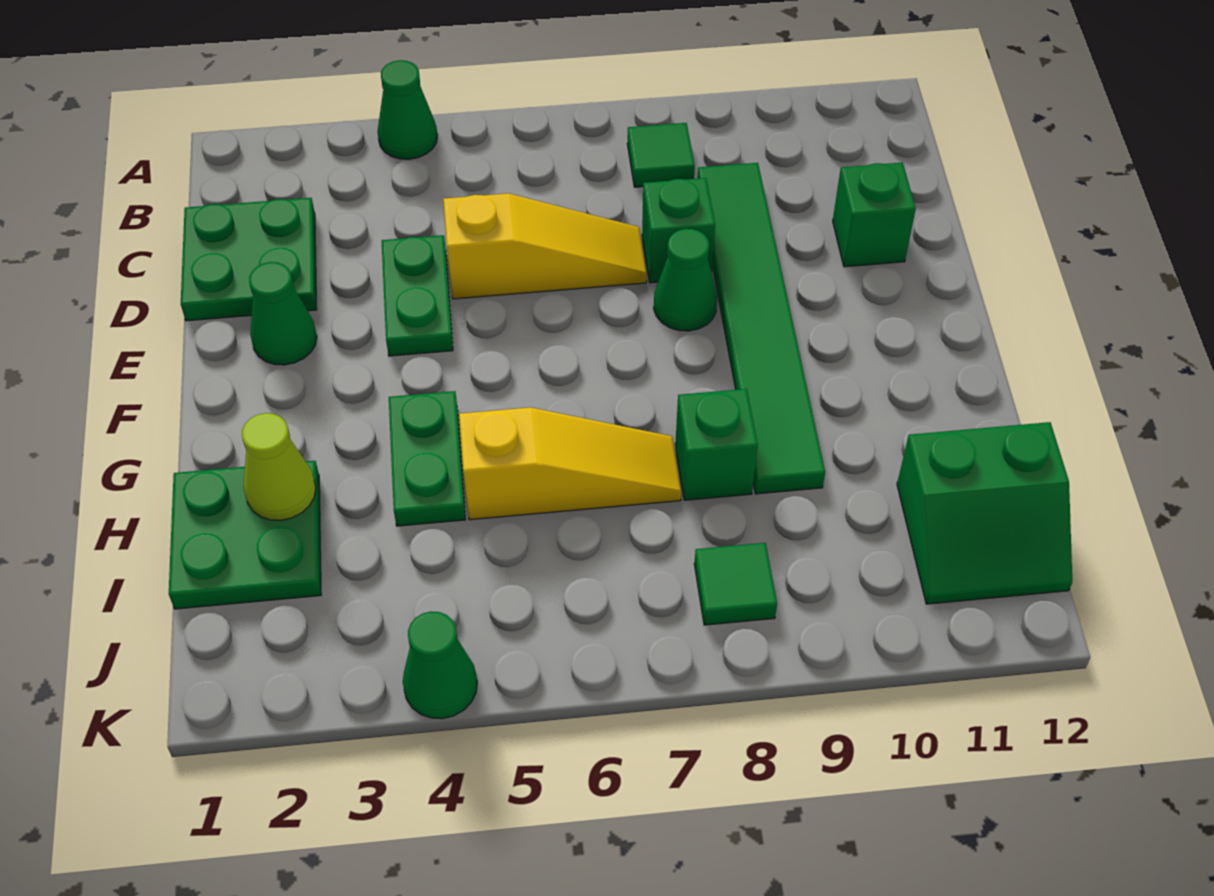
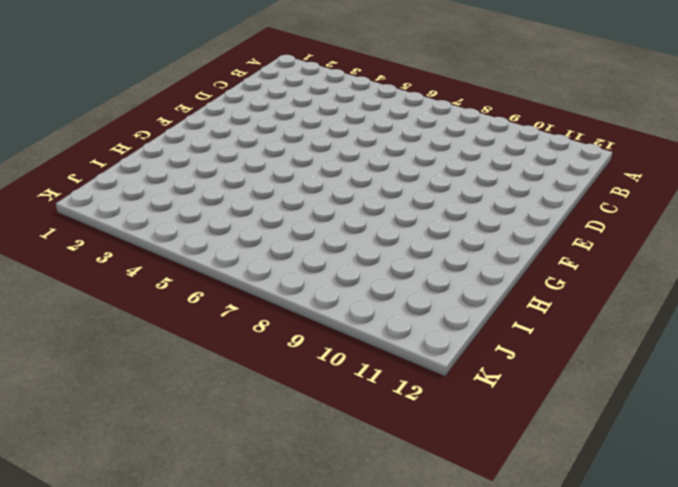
none -> green 1x1 cone [377,60,437,159]
none -> green 1x1 tile [627,123,695,187]
none -> green 2x2 plate [181,198,317,321]

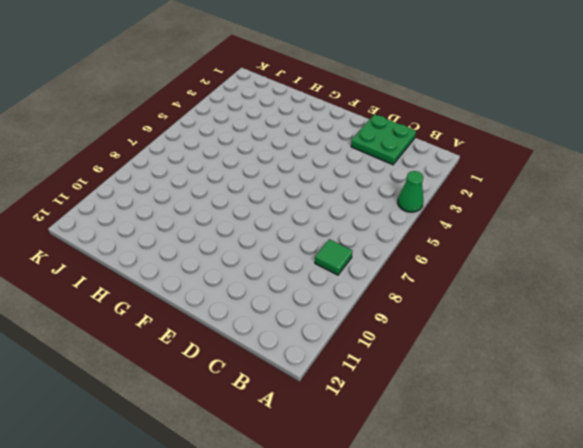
none -> green 1x6 tile [697,163,825,494]
none -> green 1x2 plate [382,235,453,356]
none -> yellow 1x3 slope [443,193,647,299]

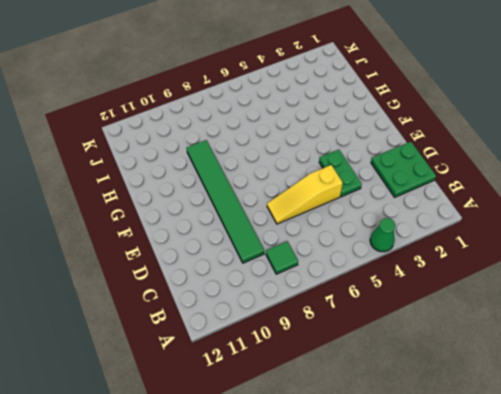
none -> green 1x1 brick [642,178,715,283]
none -> green 1x1 brick [833,162,916,267]
none -> green 1x1 cone [249,262,317,365]

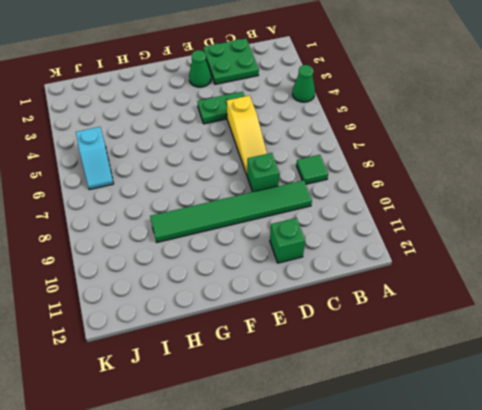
cyan 1x2 slope [76,127,114,190] -> none
none -> green 1x1 cone [654,229,717,331]
none -> green 1x2 plate [389,391,465,526]
none -> green 2x2 plate [169,461,321,609]

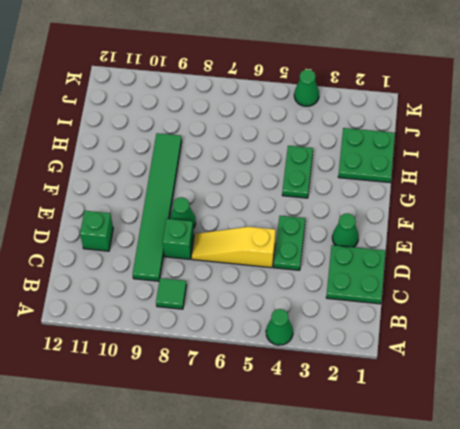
none -> yellow 1x3 slope [459,407,681,520]
none -> green 1x1 brick [675,389,758,500]
none -> green 2x2 slope [897,422,1072,604]

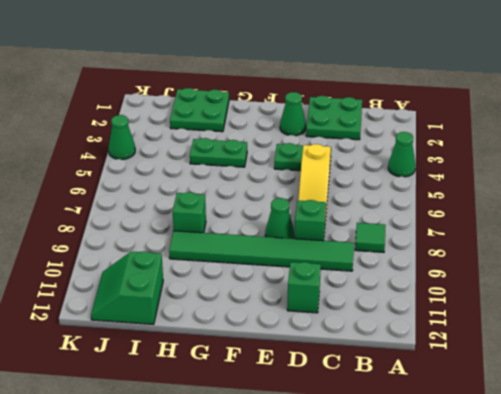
none -> yellow 1x3 slope [459,407,681,520]
none -> green 1x1 tile [694,543,777,625]
none -> lime 1x1 cone [242,413,316,520]

